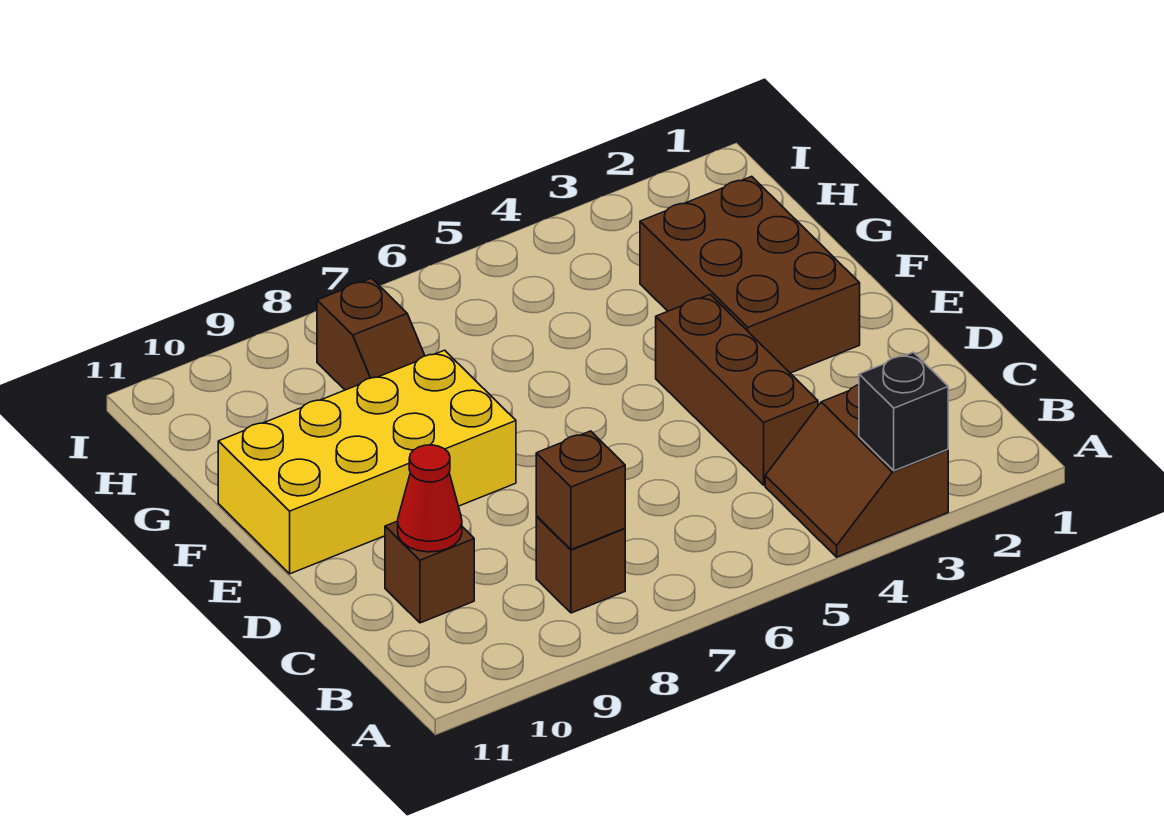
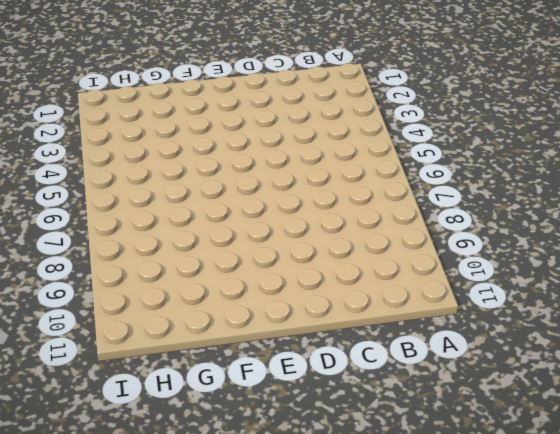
none -> brown 2x2 slope [765,385,948,557]
none -> brown 1x1 brick [536,516,625,613]

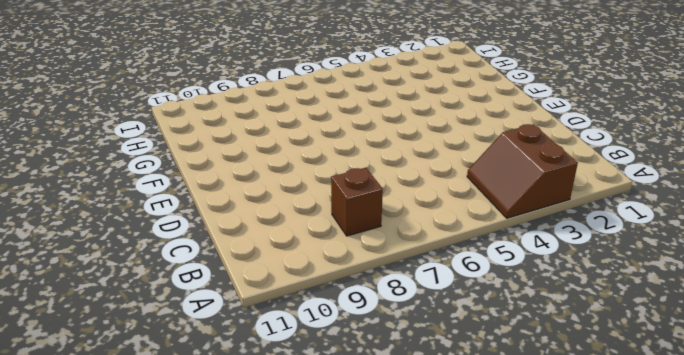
none -> brown 1x3 brick [656,295,818,485]
none -> brown 1x1 brick [385,521,474,623]

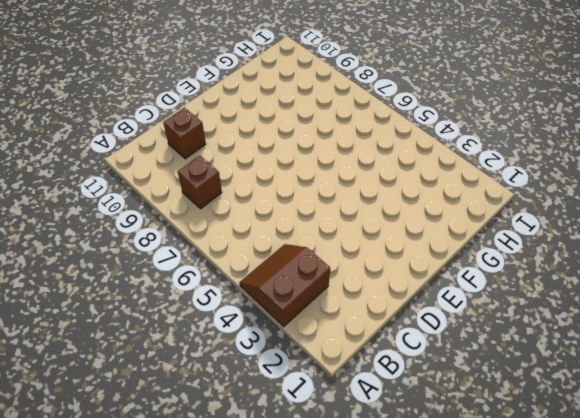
none -> brown 1x3 brick [656,295,818,485]
none -> brown 2x3 brick [640,176,860,373]

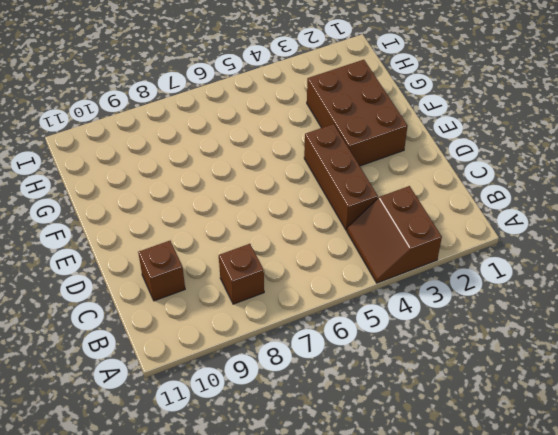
none -> yellow 2x4 brick [218,350,516,574]
none -> brown 1x2 slope [317,278,425,390]

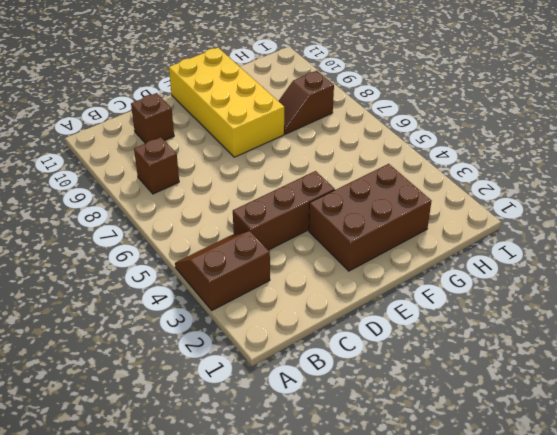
none -> black 1x1 brick [859,352,948,471]
none -> brown 1x1 brick [536,431,625,550]

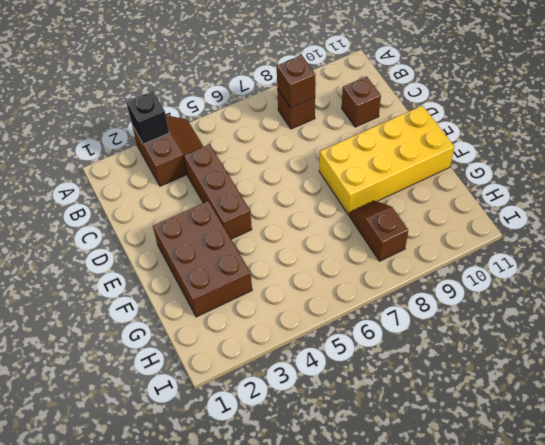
none -> red 1x1 cone [398,445,462,552]

